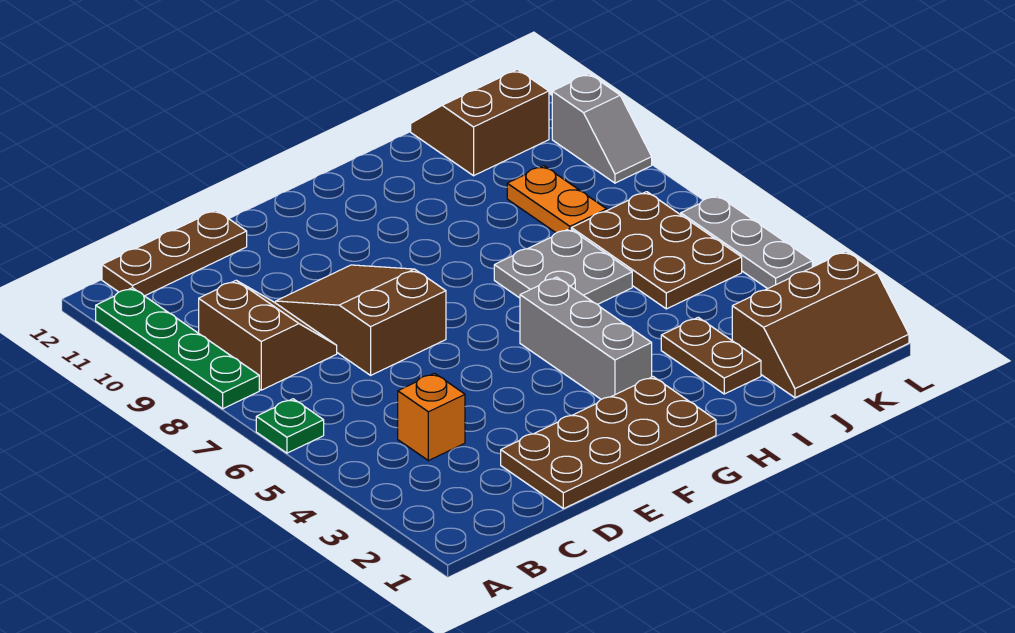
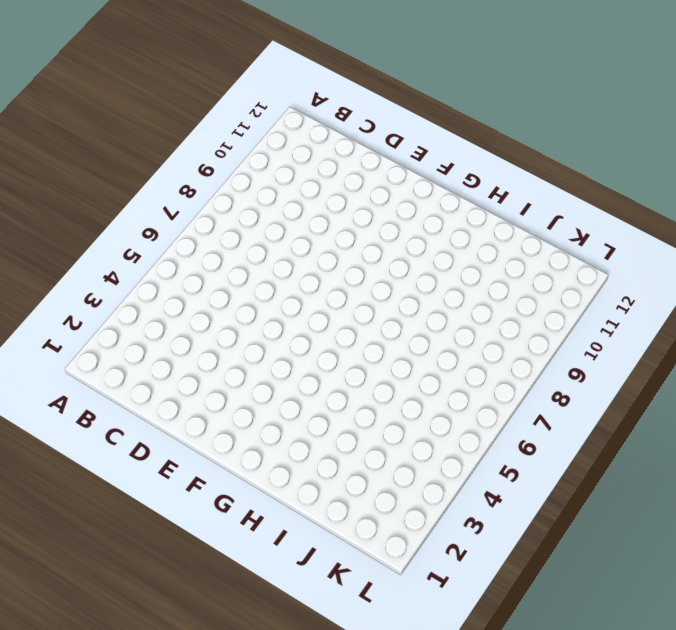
none -> green 1x1 plate [256,399,324,453]
none -> green 1x4 plate [96,288,259,409]
none -> brown 2x2 slope [199,280,337,390]

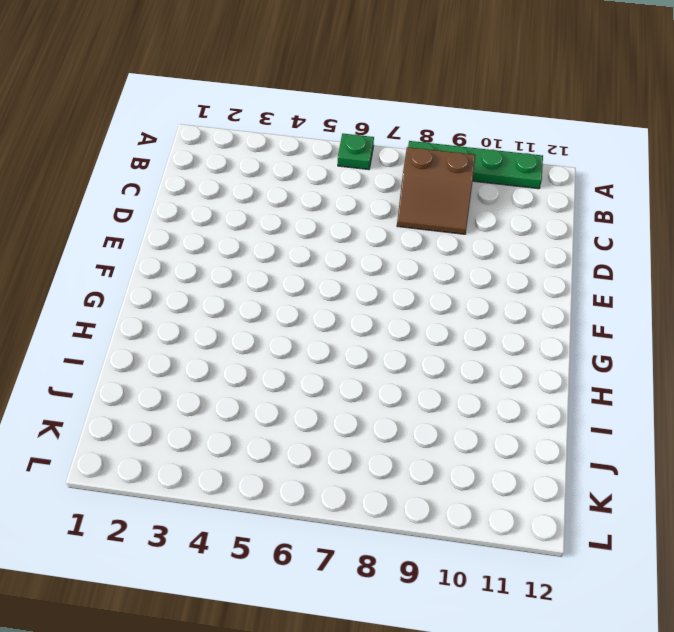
none -> brown 1x3 plate [102,210,247,296]
none -> orange 1x1 brick [398,373,465,461]
none -> brown 2x4 plate [501,377,716,509]

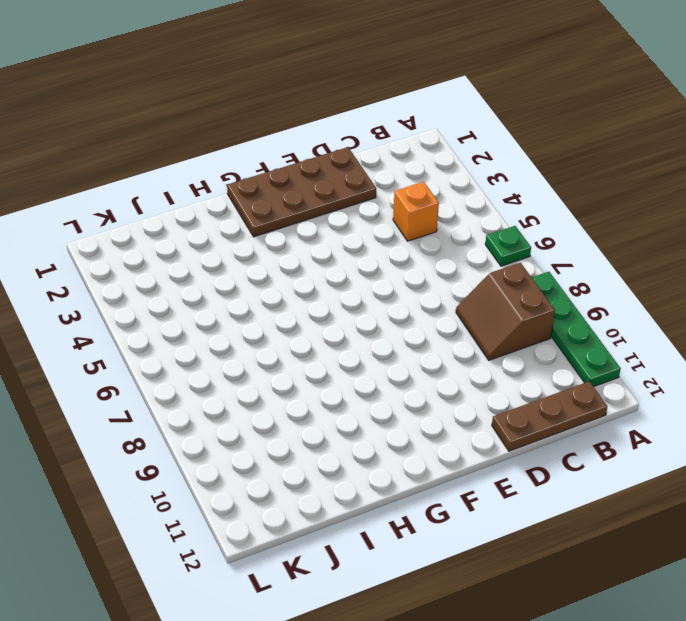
none -> brown 2x3 slope [276,265,446,375]
none -> grey 1x3 brick [520,277,652,399]
none -> grey 2x2 plate [494,229,632,304]

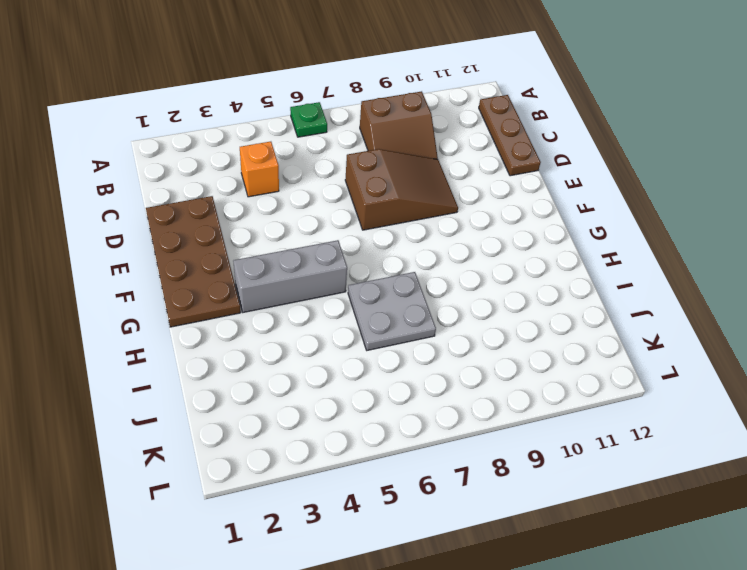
none -> green 1x4 plate [96,288,259,409]
none -> brown 1x2 plate [661,317,761,394]
none -> brown 2x3 slope [732,251,909,398]

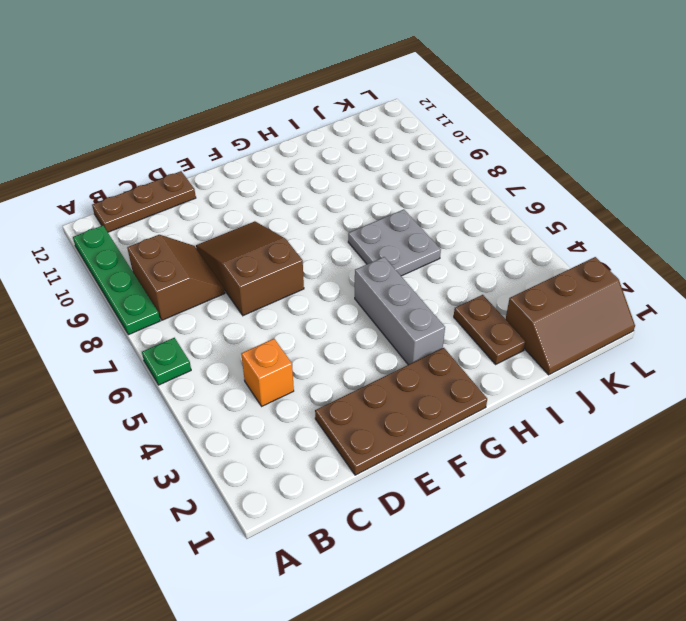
none -> brown 2x3 plate [571,192,742,309]
none -> orange 1x2 plate [507,166,607,233]
none -> brown 2x2 slope [411,69,549,176]

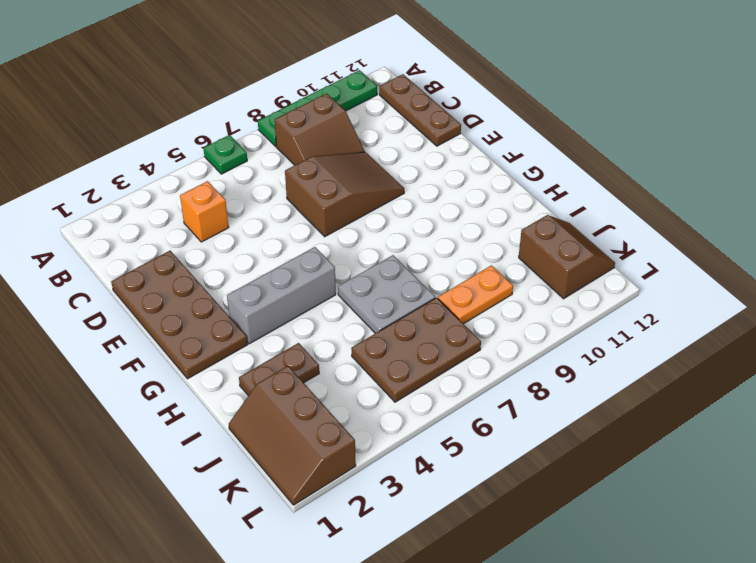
none -> grey 1x3 plate [681,195,812,289]
none -> grey 1x2 slope [552,74,652,183]

